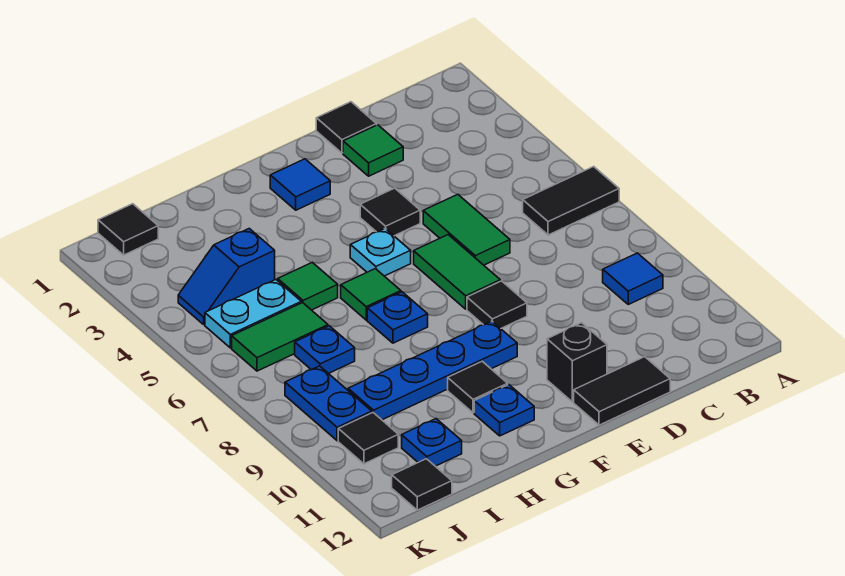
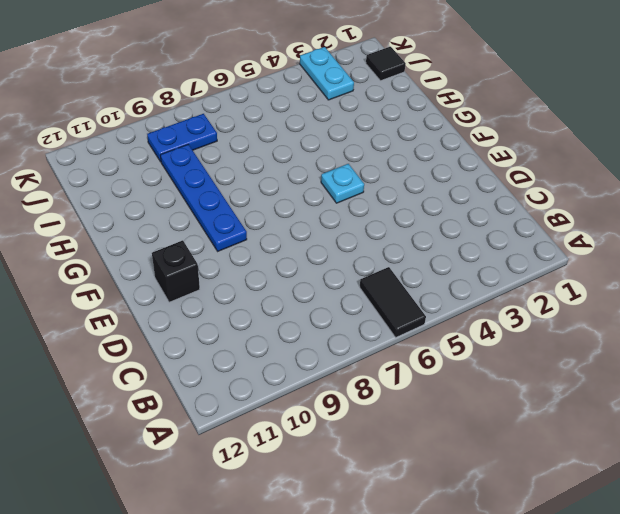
cyan 1x2 plate [300,47,354,100] -> cyan 1x2 plate moved to [205,280,301,348]
none -> blue 1x1 tile [603,253,663,304]
none -> black 1x1 tile [316,102,377,153]
none -> green 1x1 tile [343,125,403,176]

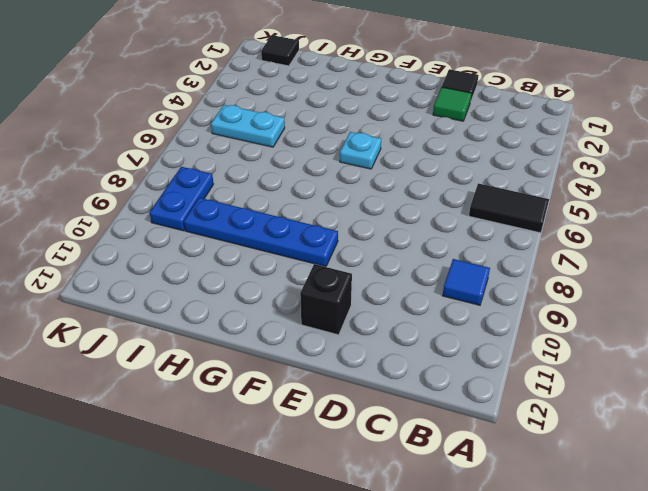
none -> green 1x2 tile [423,194,510,265]
none -> black 1x2 tile [574,357,670,425]
none -> black 1x1 tile [360,188,420,236]

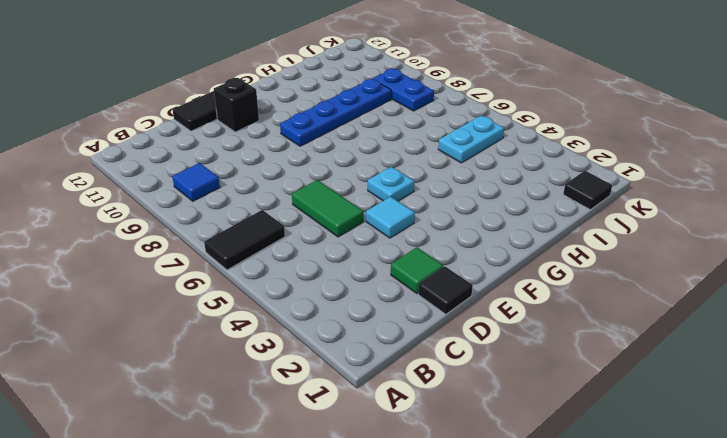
cyan 1x1 tile [366,197,415,238] -> black 1x1 tile [360,188,420,236]
none -> green 1x2 tile [414,235,500,309]
none -> black 1x1 tile [467,281,527,328]
none -> blue 1x1 tile [270,159,330,210]

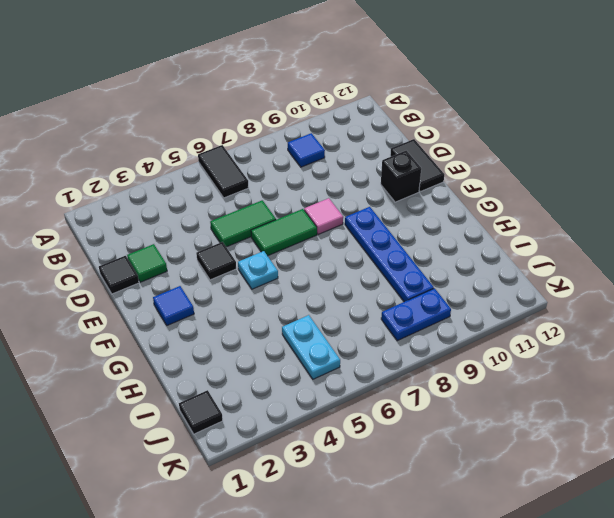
pink 1x1 tile [304,198,343,234] -> black 1x1 tile [467,281,527,328]
none -> green 1x1 tile [341,269,401,320]
none -> blue 1x1 plate [367,292,428,343]
none -> black 1x1 tile [448,361,508,413]

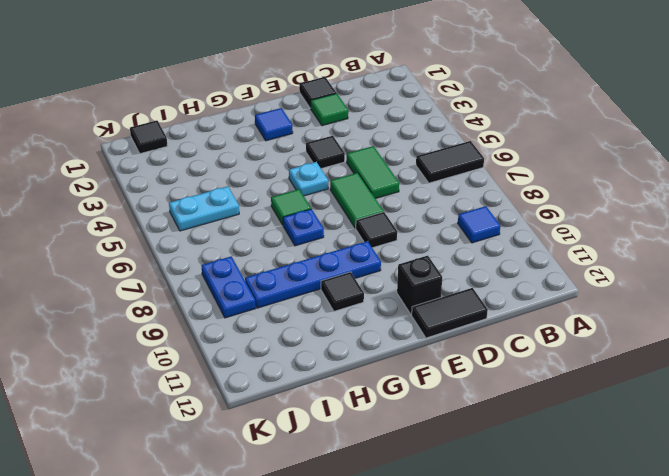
none -> blue 1x1 plate [474,385,534,436]
none -> green 1x1 tile [278,262,338,310]
none -> blue 1x2 slope [178,229,275,325]

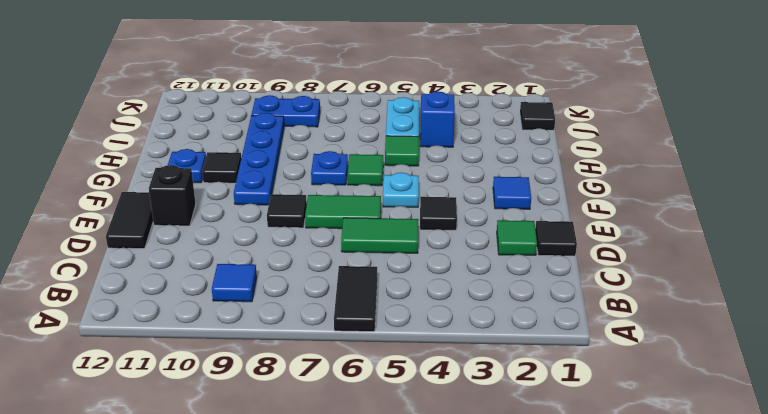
none -> green 1x2 tile [232,303,328,371]
none -> blue 1x1 plate [295,326,355,374]
none -> blue 1x1 plate [402,419,462,466]

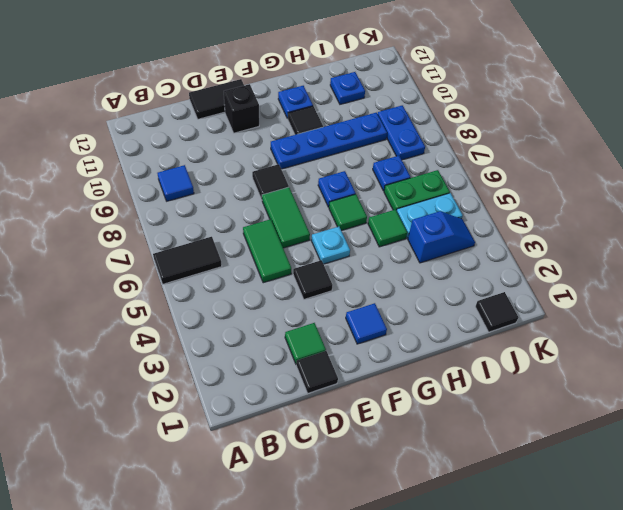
green 1x2 plate [384,170,450,211] -> green 1x2 tile [232,303,328,371]
none -> black 1x1 tile [338,413,398,464]
none -> black 1x1 tile [392,459,452,510]

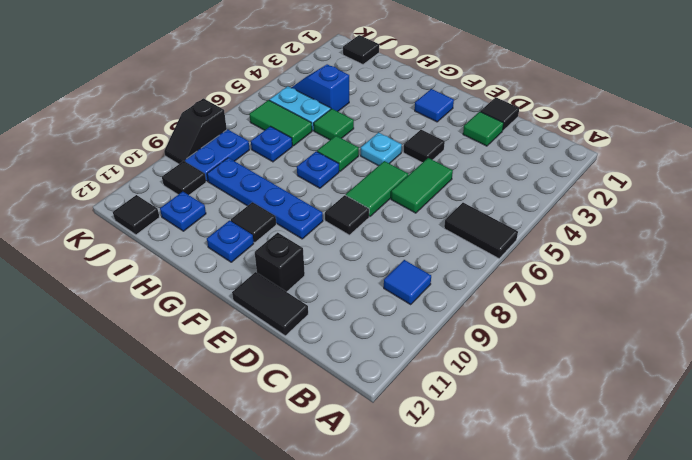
black 1x2 slope [164,98,227,164] -> none

